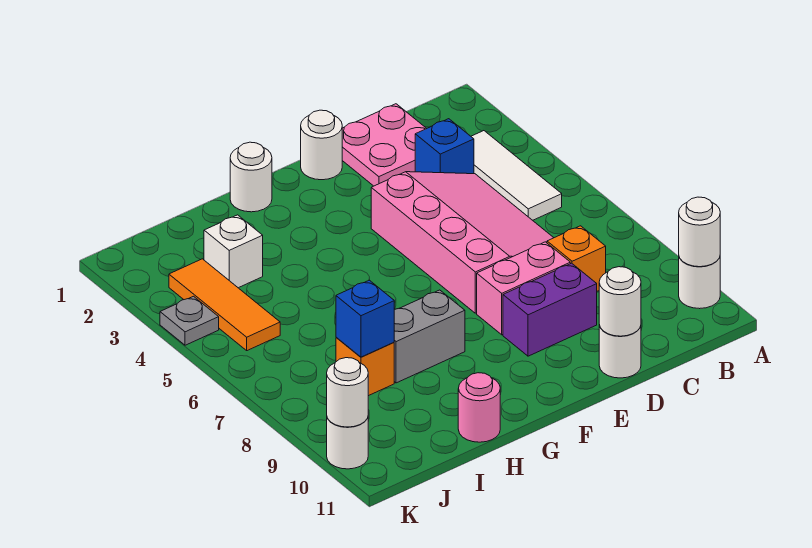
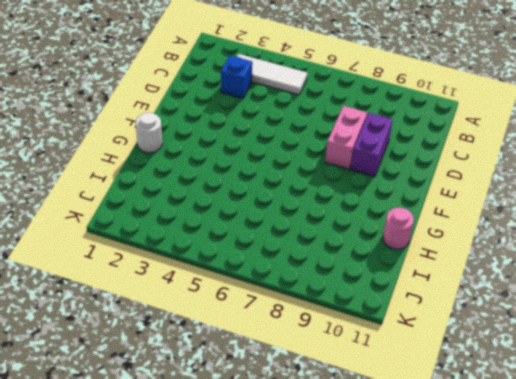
none -> white 1x1 round brick [679,258,720,309]
none -> pink 2x2 plate [342,104,427,186]
none -> pink 3x4 slope [371,172,554,313]

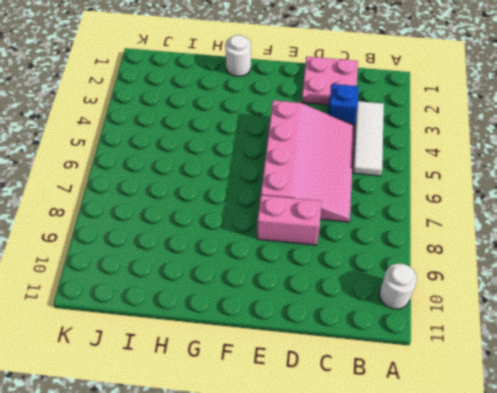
none -> orange 1x1 brick [547,226,606,291]
none -> purple 1x2 brick [503,263,597,356]
none -> white 1x1 round brick [599,325,641,378]

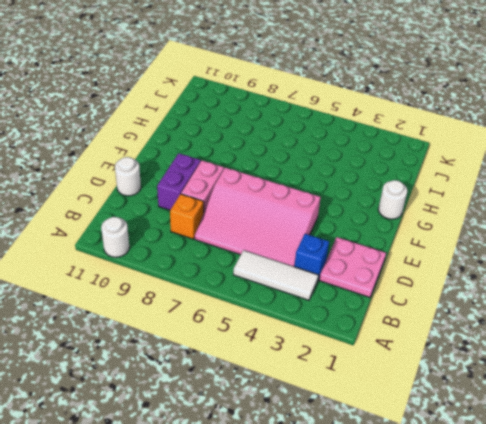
none -> white 1x1 round brick [301,110,342,180]
none -> grey 1x2 brick [394,290,465,383]
none -> pink 1x1 round brick [458,373,500,442]

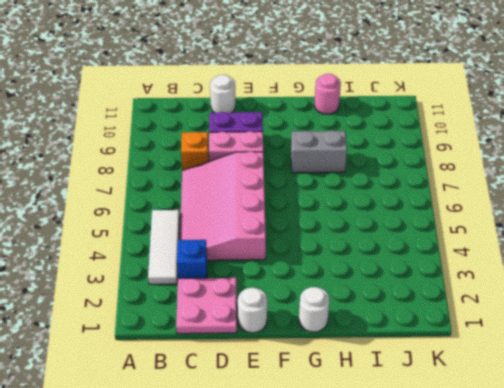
none -> white 1x1 round brick [679,258,720,309]
none -> white 1x1 brick [204,215,263,288]
none -> orange 1x1 brick [336,337,394,396]

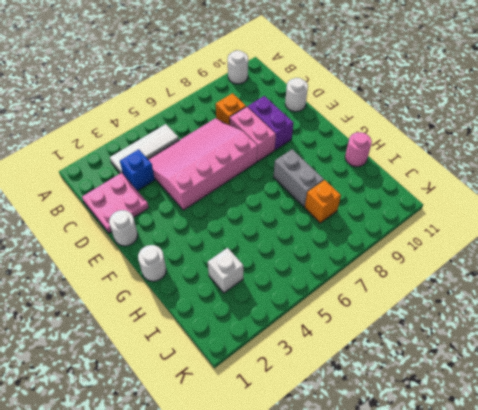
none -> orange 1x3 tile [169,259,280,351]
none -> grey 1x1 plate [160,296,219,345]
none -> white 1x1 round brick [327,418,368,469]

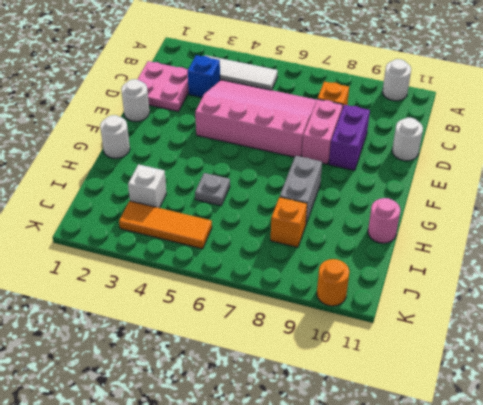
grey 1x1 plate [195,173,230,206] -> grey 1x1 plate moved to [160,296,219,345]
orange 1x1 round brick [317,259,349,306] -> white 1x1 round brick [327,418,368,469]
none -> white 1x1 round brick [679,197,720,267]
none -> white 1x1 round brick [599,267,641,336]
none -> blue 1x1 brick [336,280,394,357]

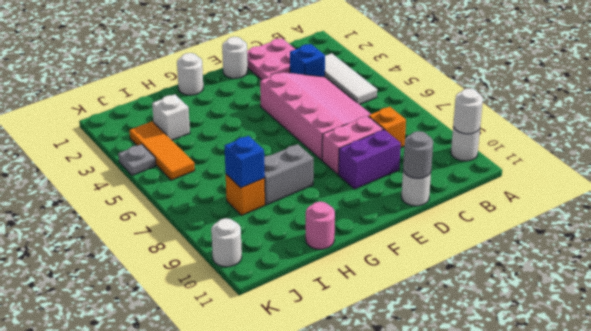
grey 1x1 round brick [403,131,433,178] -> white 1x1 round brick [599,267,641,336]
none -> white 1x1 round brick [327,358,368,427]

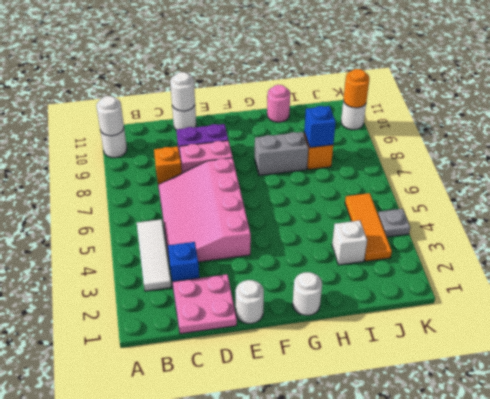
orange 1x1 round brick [343,69,369,108] -> white 1x1 round brick [327,358,368,427]

